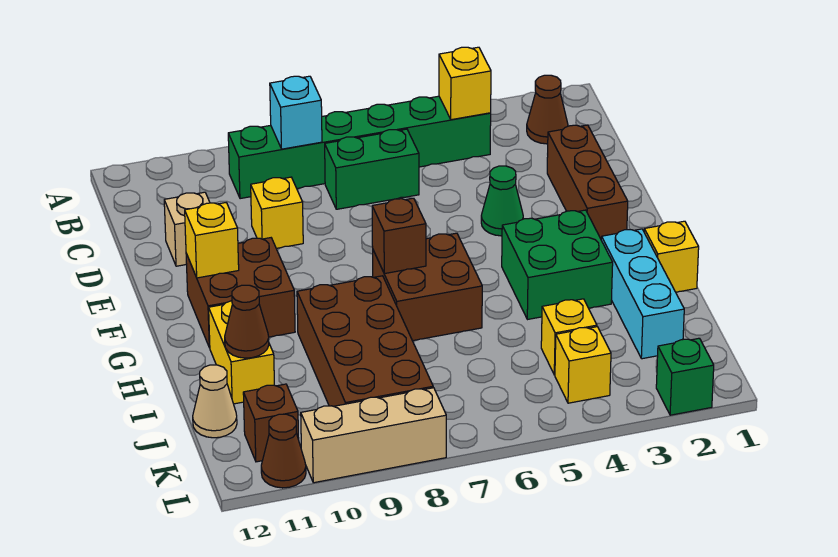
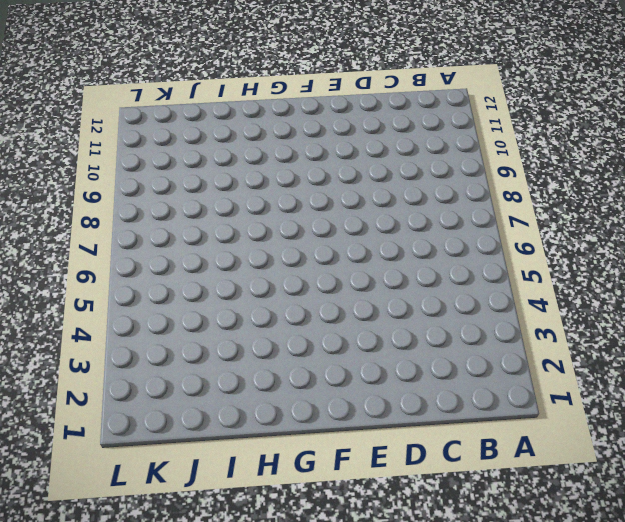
none -> brown 1x1 cone [527,75,568,144]
none -> green 1x6 brick [228,96,491,199]
none -> green 1x2 brick [325,129,419,209]

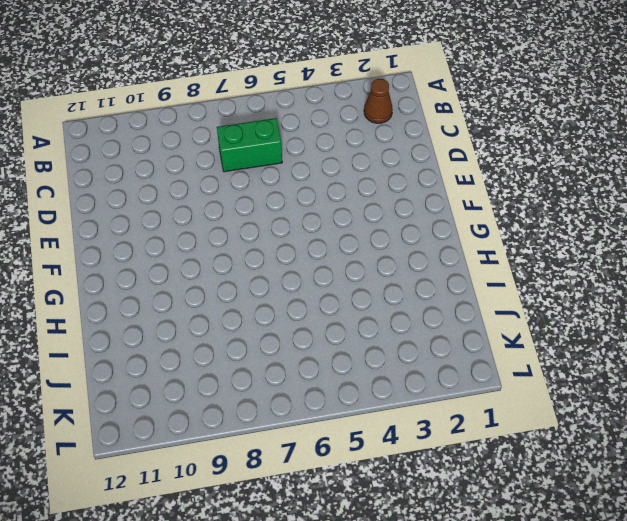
none -> green 1x6 brick [228,96,491,199]
none -> brown 1x3 brick [547,125,628,239]
none -> yellow 1x1 brick [251,177,303,248]

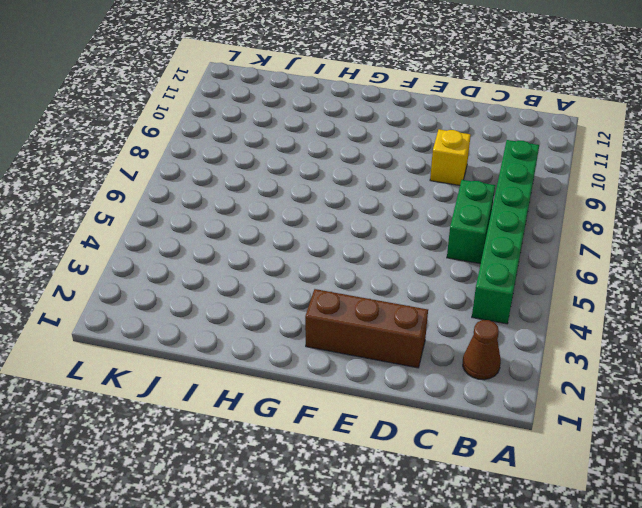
none -> tan 1x1 brick [164,192,210,266]
none -> green 1x1 cone [481,166,523,236]
none -> brown 2x2 brick [186,238,295,348]

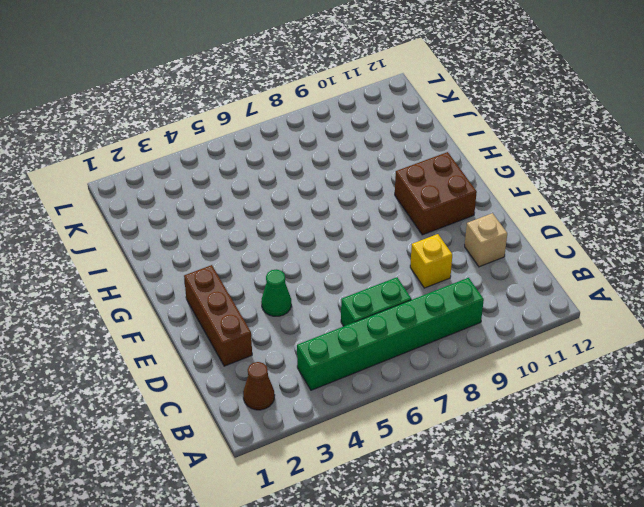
none -> green 2x2 brick [502,210,613,320]
none -> brown 2x2 brick [373,233,482,341]
none -> yellow 1x1 brick [644,221,699,292]

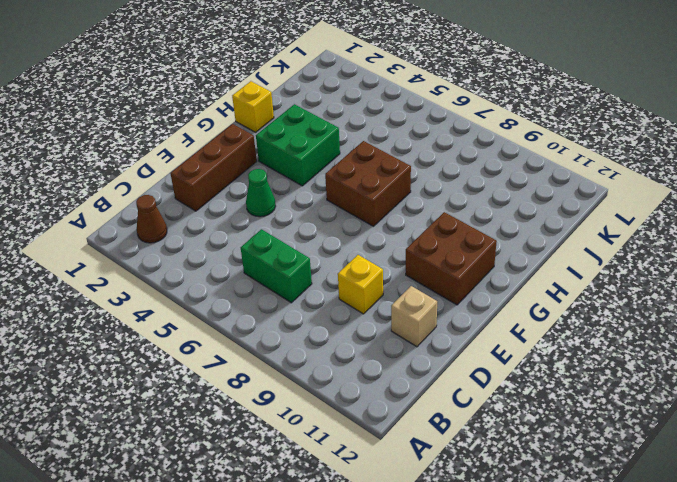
none -> green 1x6 brick [228,96,491,199]
none -> cyan 1x3 brick [601,229,684,359]
none -> brown 2x4 brick [297,276,433,406]

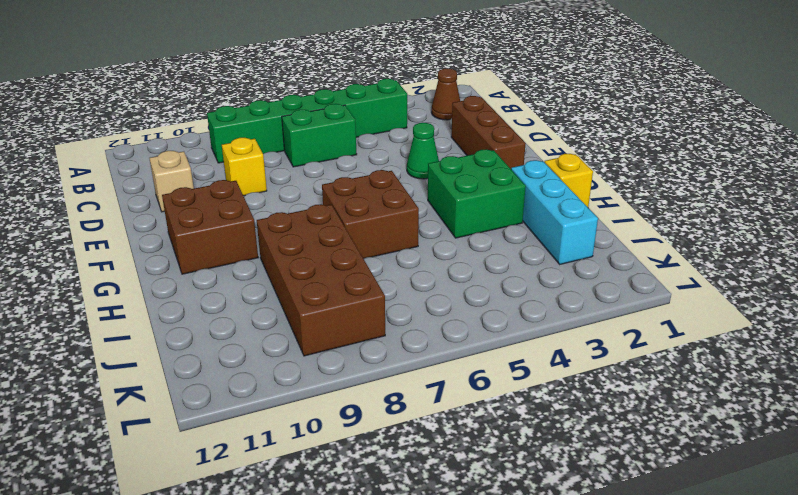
none -> yellow 1x2 brick [209,301,274,404]
none -> yellow 1x1 brick [541,299,597,375]
none -> tan 1x1 cone [193,365,237,438]

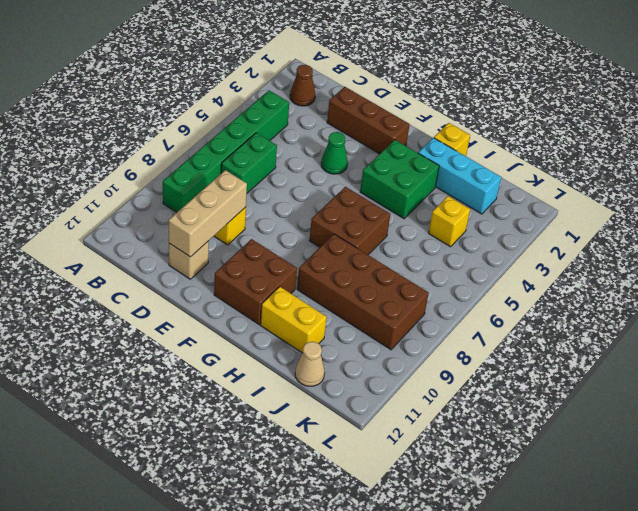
tan 1x3 brick [169,170,247,257] -> tan 1x3 brick moved to [301,388,446,483]
none -> yellow 1x1 brick [555,327,611,403]
none -> brown 1x1 brick [243,384,299,462]
none -> green 1x1 brick [656,338,714,415]

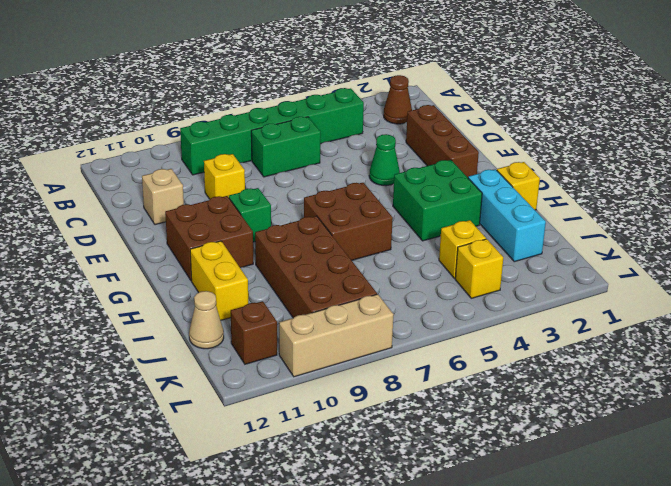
green 1x1 brick [229,188,271,242] -> green 1x1 brick moved to [656,338,714,415]
none -> brown 1x1 cone [261,414,306,488]
none -> yellow 1x1 brick [439,47,491,120]
none -> cyan 1x1 brick [270,76,322,149]

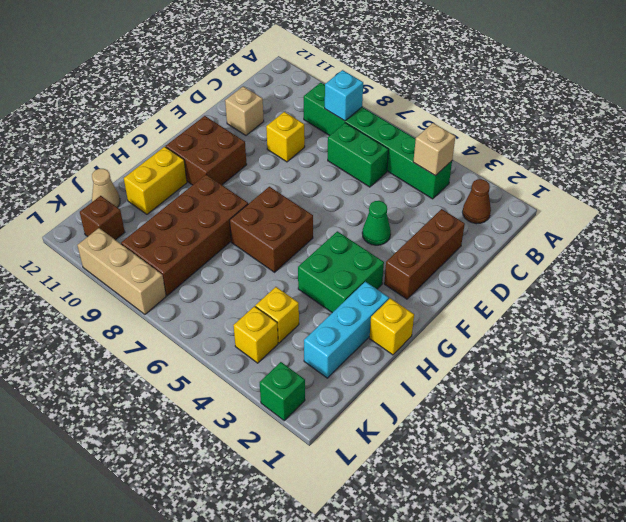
tan 1x1 brick [413,123,456,176] -> yellow 1x1 brick [439,47,491,120]
none -> brown 1x1 cone [261,414,306,488]
none -> yellow 1x1 brick [185,203,239,278]
none -> brown 1x1 brick [372,198,426,274]

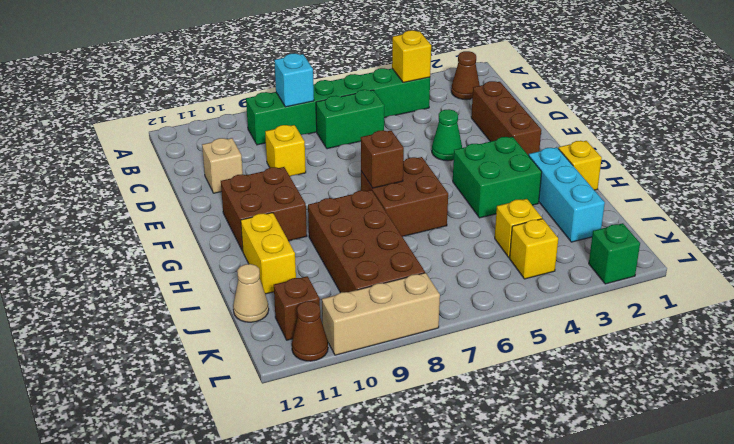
none -> yellow 1x1 brick [185,203,239,278]
none -> brown 1x1 cone [225,285,269,358]

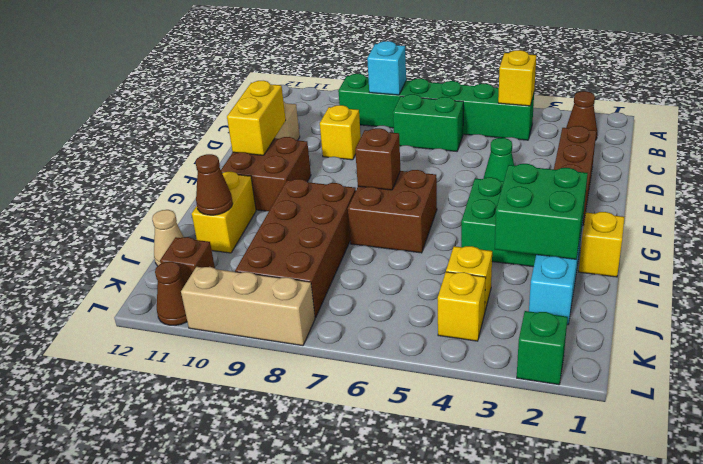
yellow 1x2 brick [227,81,286,155] -> yellow 1x1 brick [185,203,239,278]
green 2x2 brick [495,164,588,259] -> none

